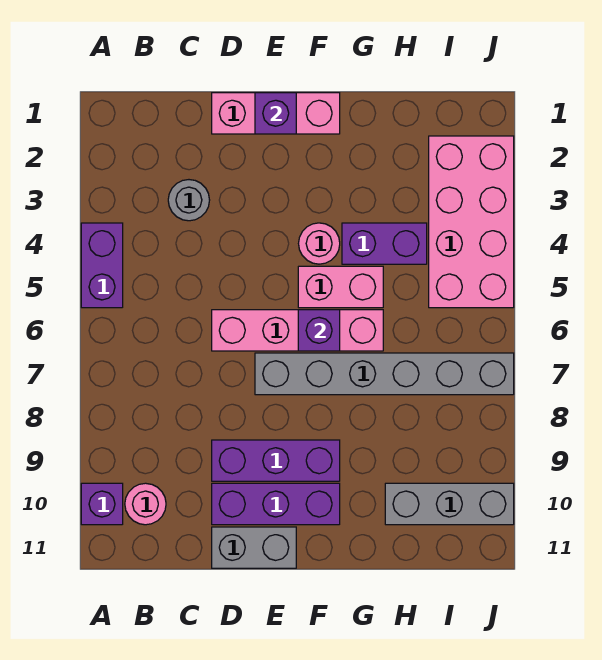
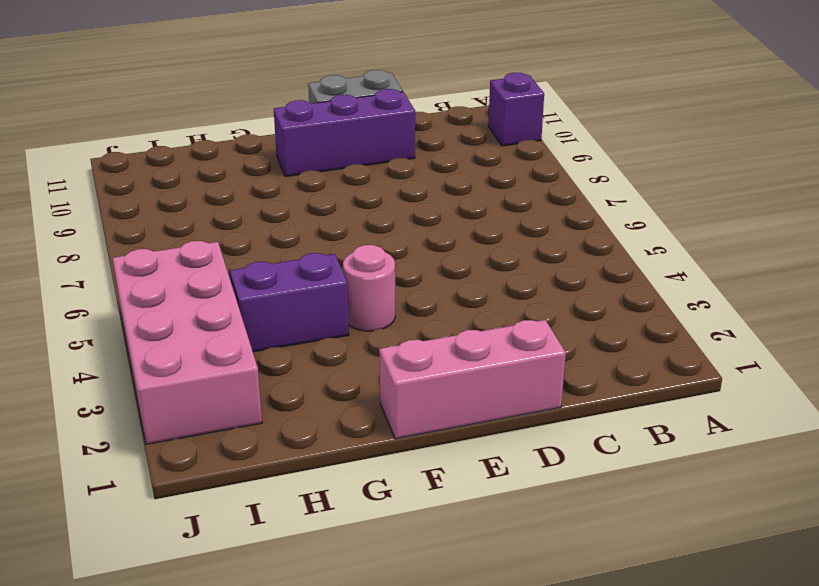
none -> purple 1x2 brick [81,223,123,308]
none -> pink 1x1 round brick [125,483,166,525]
none -> grey 1x1 round brick [168,180,210,221]

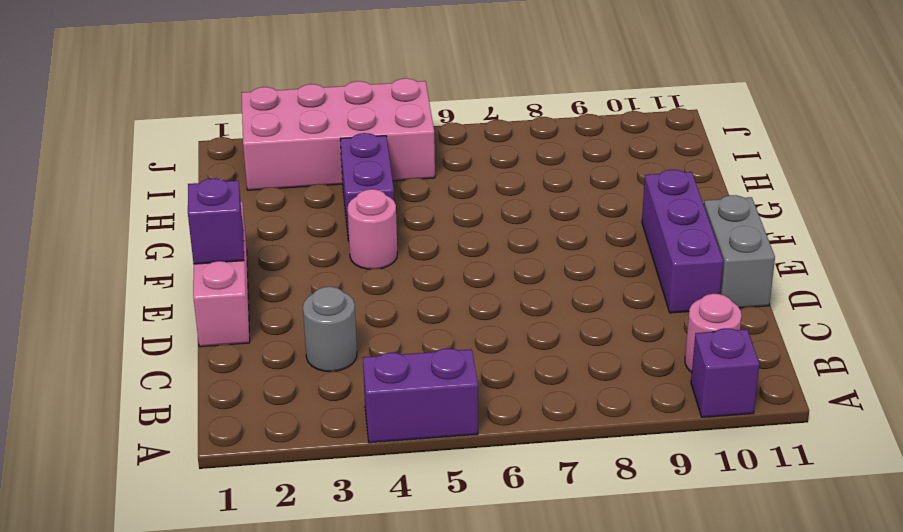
none -> pink 1x4 brick [212,310,383,351]
none -> purple 1x3 brick [212,440,340,481]
none -> grey 1x6 brick [255,353,514,395]

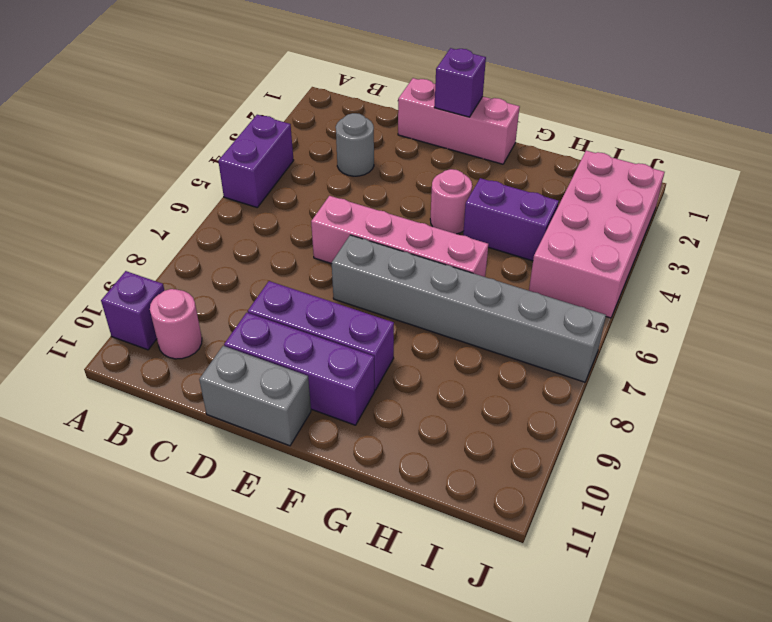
none -> pink 1x2 brick [298,266,383,308]
none -> grey 1x3 brick [385,483,514,525]
none -> purple 1x1 brick [298,310,340,351]

